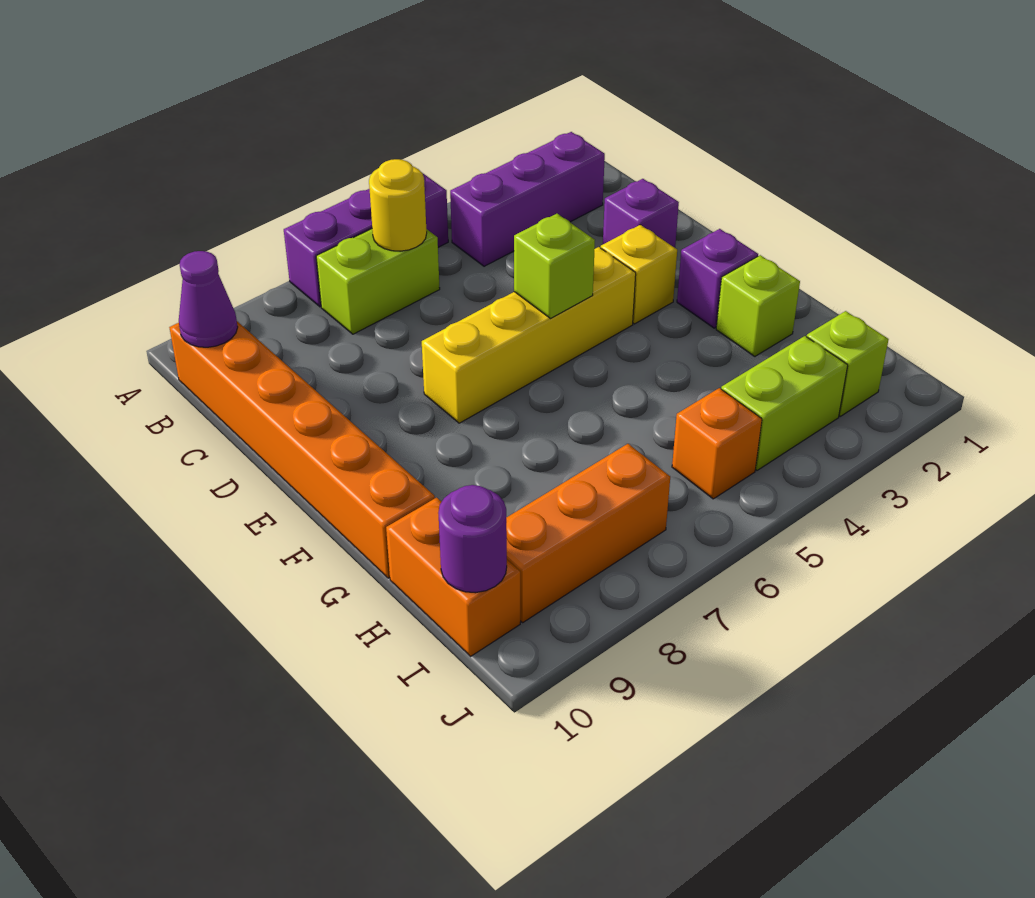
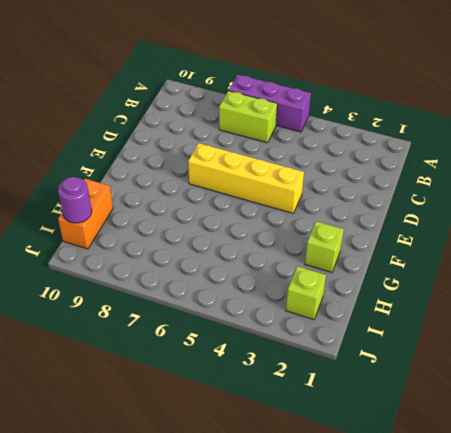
none -> purple 1x3 brick [450,132,605,266]
none -> orange 1x6 brick [169,321,435,578]
none -> purple 1x1 brick [603,179,679,248]

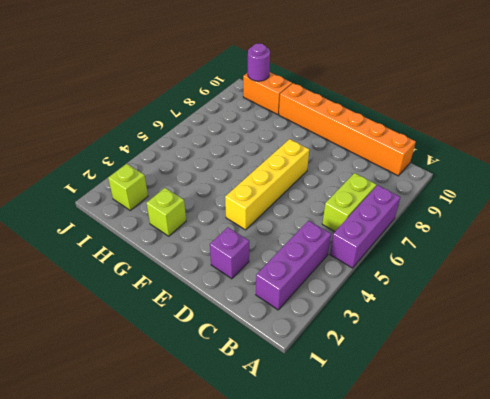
none -> yellow 1x1 brick [601,225,677,324]
none -> purple 1x1 brick [677,229,758,328]
none -> lime 1x2 brick [721,336,848,470]

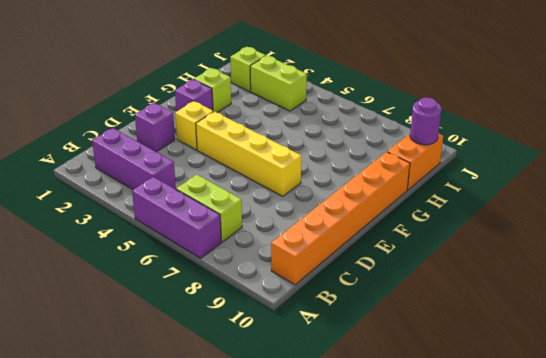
none -> orange 1x1 brick [672,388,762,499]
none -> orange 1x3 brick [506,444,670,622]
none -> yellow 1x1 round brick [369,159,427,251]

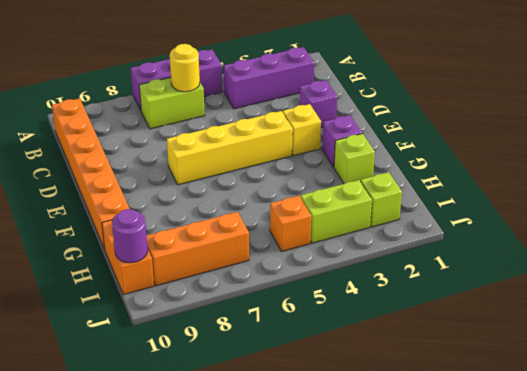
none -> purple 1x1 cone [179,251,238,347]
none -> lime 1x1 brick [514,214,595,318]

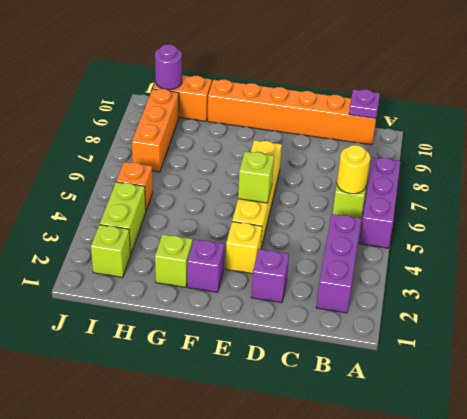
purple 1x1 plate [349,89,380,118] -> purple 1x1 cone [179,251,238,347]

